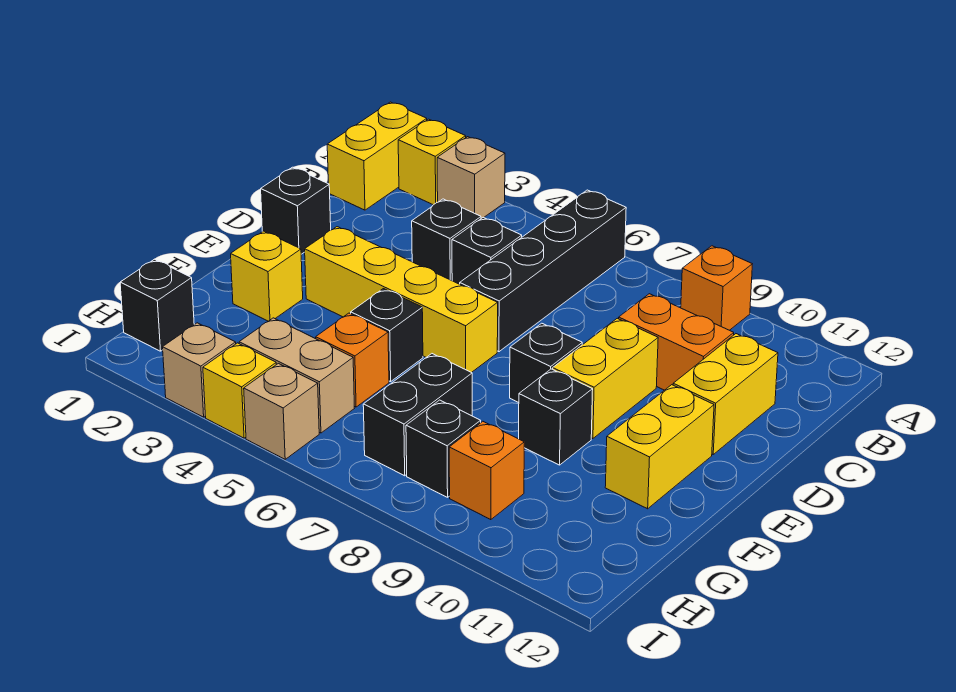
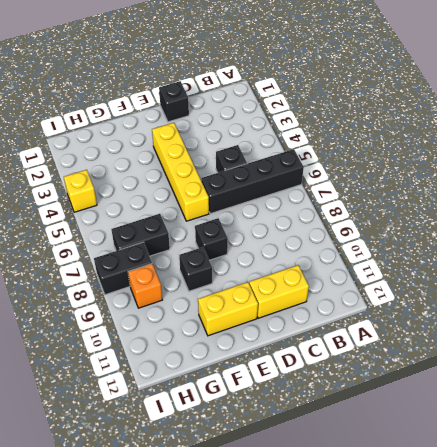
black 1x2 brick [94,242,152,295] -> black 1x1 brick [406,400,481,497]
none -> yellow 1x2 brick [327,102,427,210]
none -> yellow 1x1 brick [398,119,466,205]
none -> tan 1x1 brick [437,137,505,218]

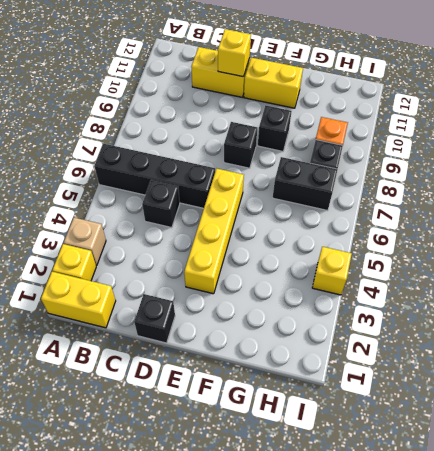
yellow 1x1 brick [218,29,251,77] -> yellow 1x1 brick moved to [231,231,303,321]
none -> orange 1x1 brick [681,246,752,330]
none -> black 1x1 brick [412,199,481,281]
none -> orange 1x2 brick [619,294,734,390]

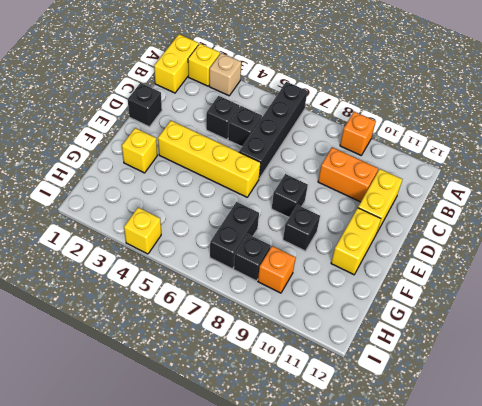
none -> yellow 1x2 brick [553,318,658,439]
none -> black 1x1 brick [351,289,423,382]
none -> orange 1x1 brick [316,313,389,407]

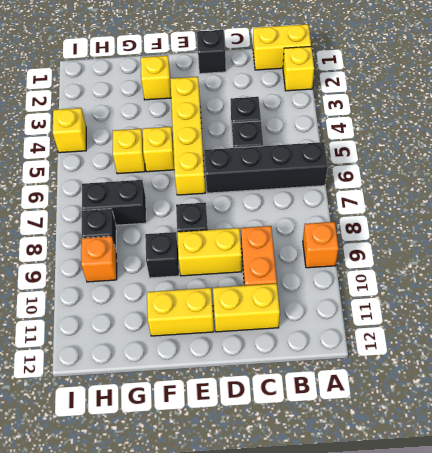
yellow 1x1 brick [143,127,174,172] -> black 1x1 brick [351,289,423,382]
yellow 1x1 brick [113,129,145,174] -> orange 1x1 brick [316,313,389,407]
none -> tan 1x1 brick [437,137,505,218]
none -> black 1x1 brick [120,259,194,351]
none -> tan 1x2 brick [239,318,354,433]

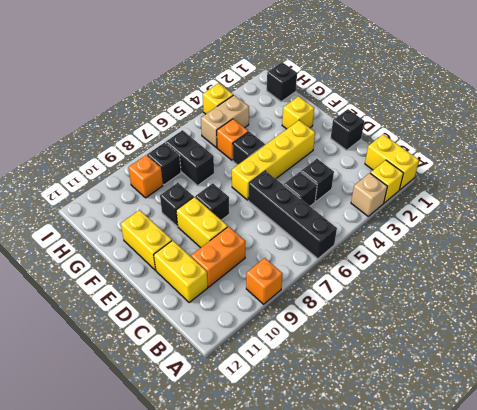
none -> tan 1x1 brick [163,323,236,417]
none -> tan 1x1 brick [244,363,319,459]

